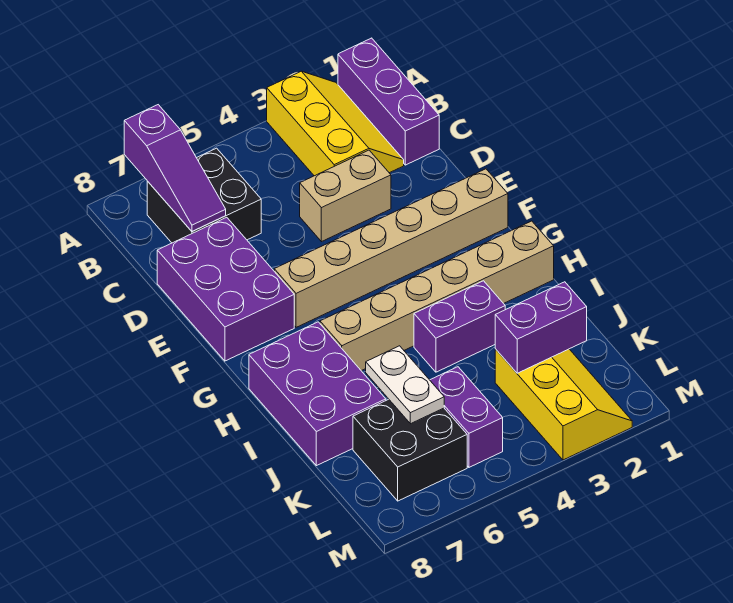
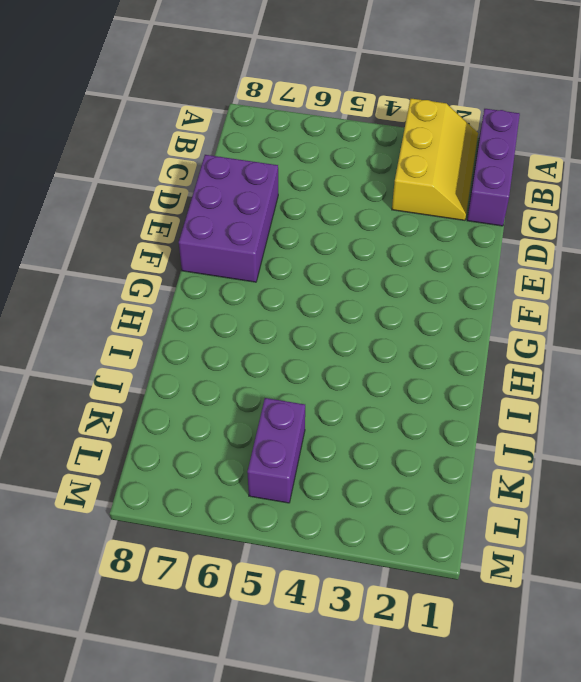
none -> black 2x2 brick [147,148,261,243]
none -> tan 1x2 brick [300,150,391,242]
none -> tan 1x6 brick [274,169,508,327]

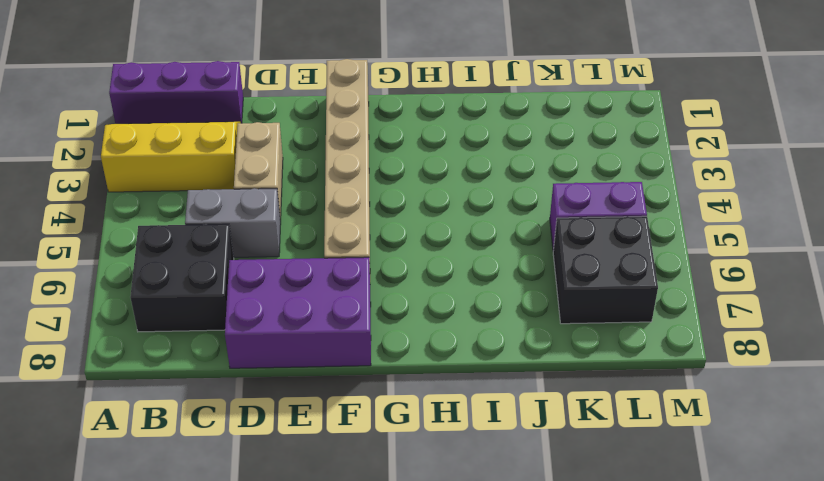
grey 1x2 brick [185,188,281,257] -> none
none -> tan 1x6 brick [320,221,554,371]
none -> purple 2x3 brick [249,322,386,466]
none -> purple 1x2 brick [414,281,505,372]

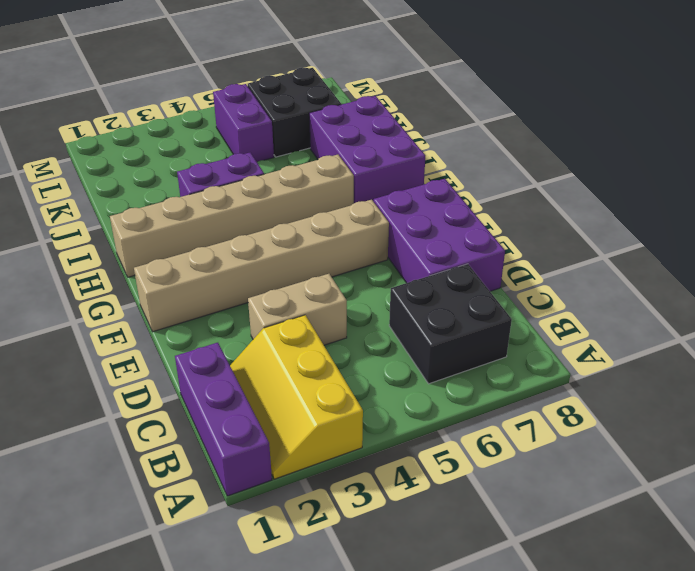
none -> yellow 2x3 slope [495,349,632,460]
none -> purple 1x3 slope [124,105,226,231]
none -> white 1x2 plate [366,346,444,424]

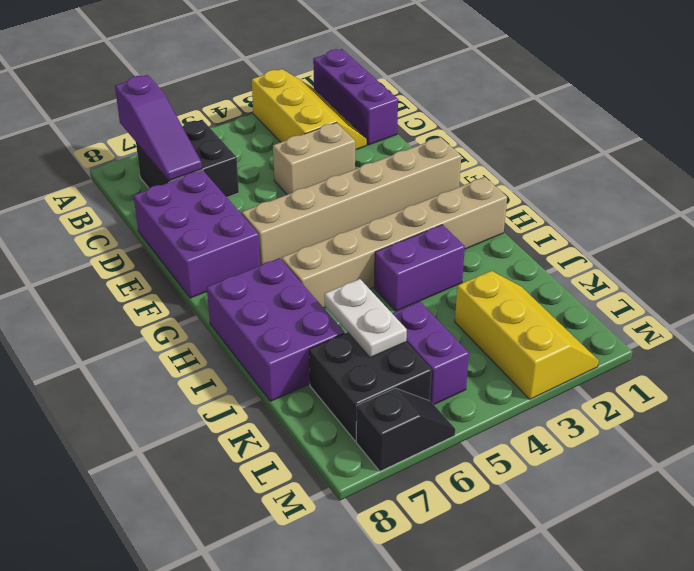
black 1x2 slope [356,388,455,471] -> none
none -> purple 1x2 brick [495,282,587,373]

